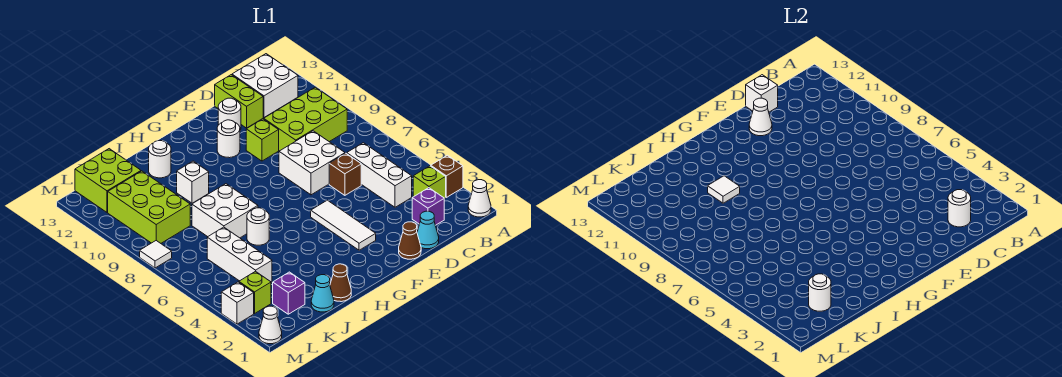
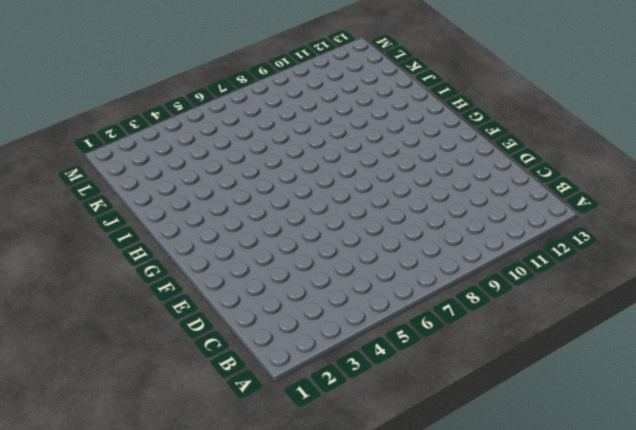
none -> white 1x1 cone [468,180,491,217]
none -> brown 1x1 brick [431,155,463,197]
none -> lime 1x1 brick [413,166,446,199]
none -> lime 2x3 brick [264,87,347,151]

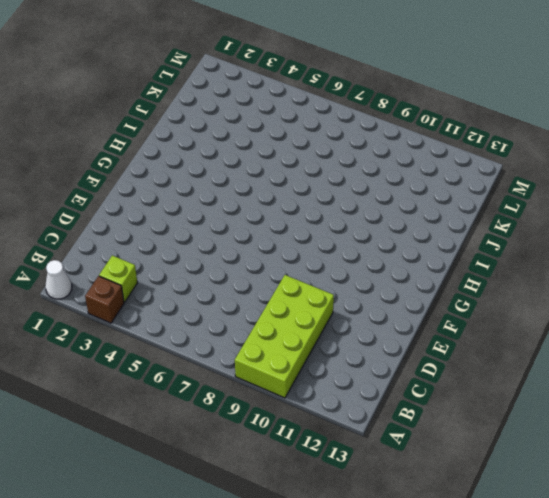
lime 2x4 brick [235,275,334,398] -> lime 2x3 brick [264,87,347,151]
none -> white 2x2 brick [232,54,298,117]
none -> purple 1x1 brick [412,188,444,225]
none -> white 1x3 brick [347,143,412,207]
none -> cyan 1x1 cone [417,211,439,249]

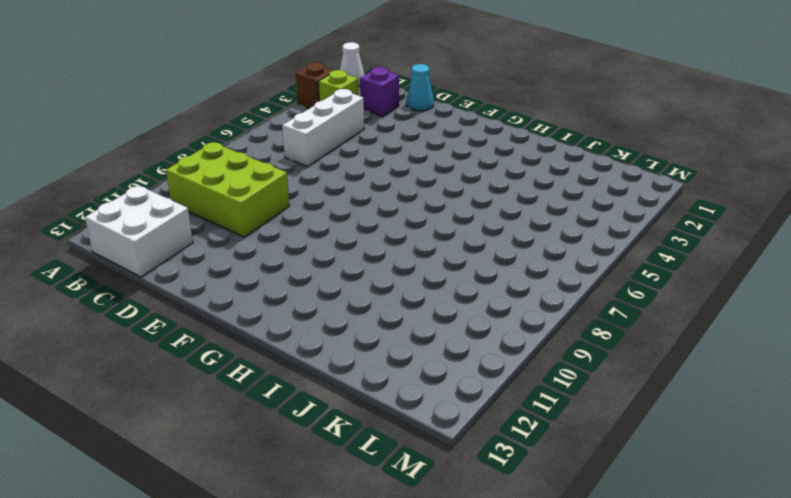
none -> brown 1x1 brick [329,153,361,195]
none -> white 2x2 brick [279,131,345,195]
none -> lime 1x2 brick [215,75,263,128]
none -> brown 1x1 cone [399,222,421,259]

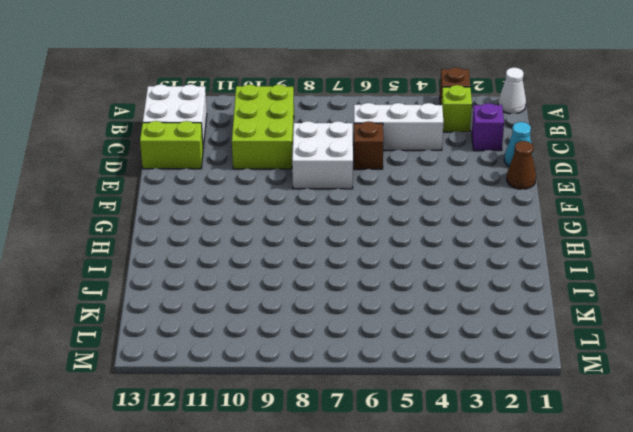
none -> lime 1x1 brick [246,119,279,161]
none -> white 1x1 round brick [218,98,241,130]
none -> white 1x3 tile [311,200,376,250]
none -> white 1x1 round brick [217,120,240,158]

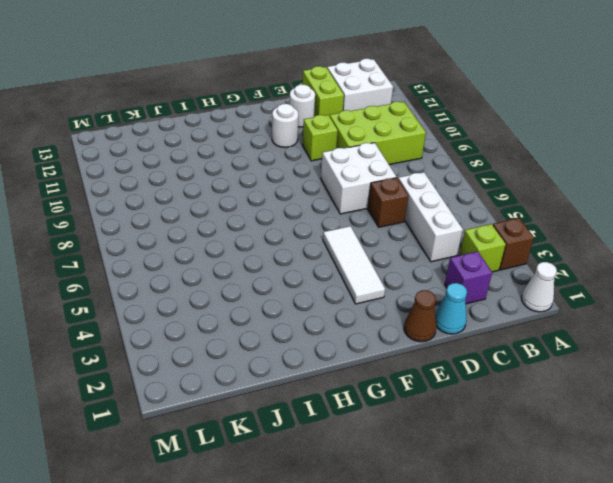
none -> brown 1x1 cone [330,264,351,302]
none -> white 1x1 round brick [247,208,269,245]
none -> white 2x2 brick [192,184,258,238]
none -> white 1x1 brick [177,161,209,203]

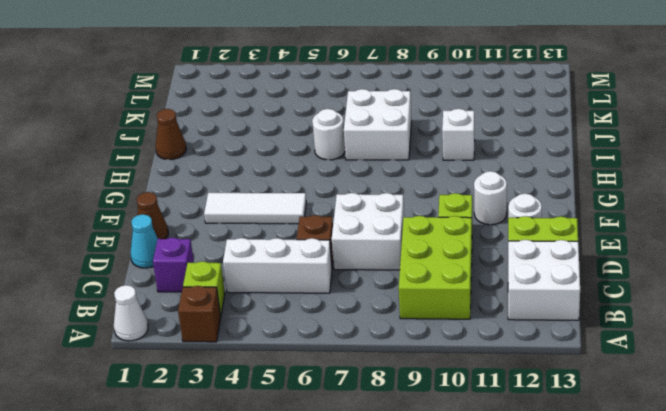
none -> white 1x1 round brick [149,141,171,178]
none -> cyan 1x1 cone [311,275,334,312]
none -> purple 1x1 brick [273,272,305,314]
none -> white 1x3 brick [207,227,272,282]

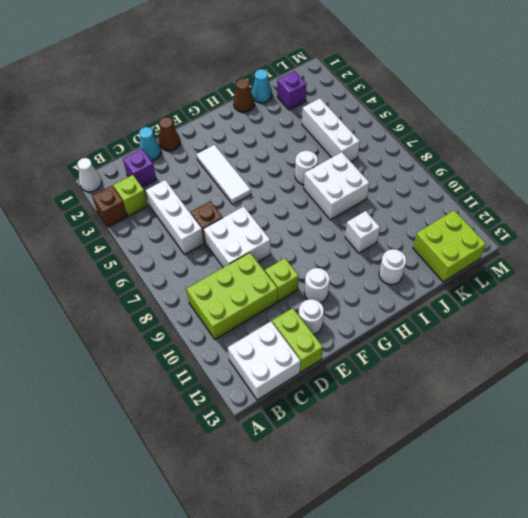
none -> lime 2x3 brick [108,171,190,243]
none -> lime 1x1 brick [239,271,271,314]
none -> white 1x1 cone [259,306,282,344]
none -> white 1x1 brick [221,282,254,324]

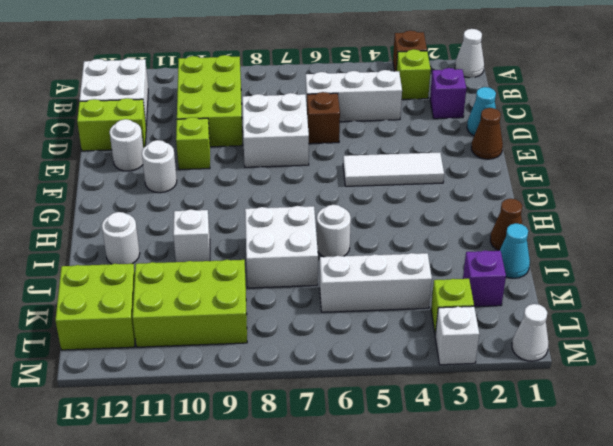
none -> white 1x1 tile [140,241,172,268]
none -> white 1x1 round brick [948,190,971,227]
none -> white 1x1 brick [746,75,778,112]
none -> white 1x1 cone [749,98,772,136]

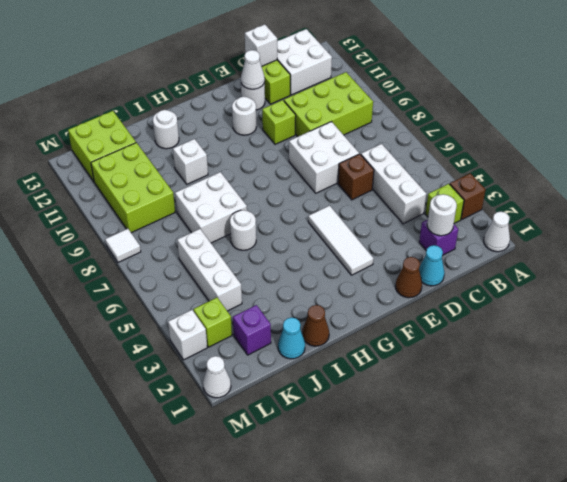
none -> white 1x1 tile [708,176,740,203]
none -> white 1x1 round brick [809,274,831,311]

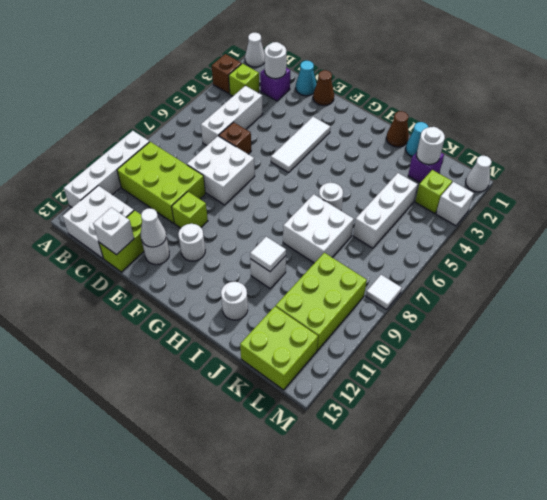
white 1x4 brick [64,131,149,207] -> none

